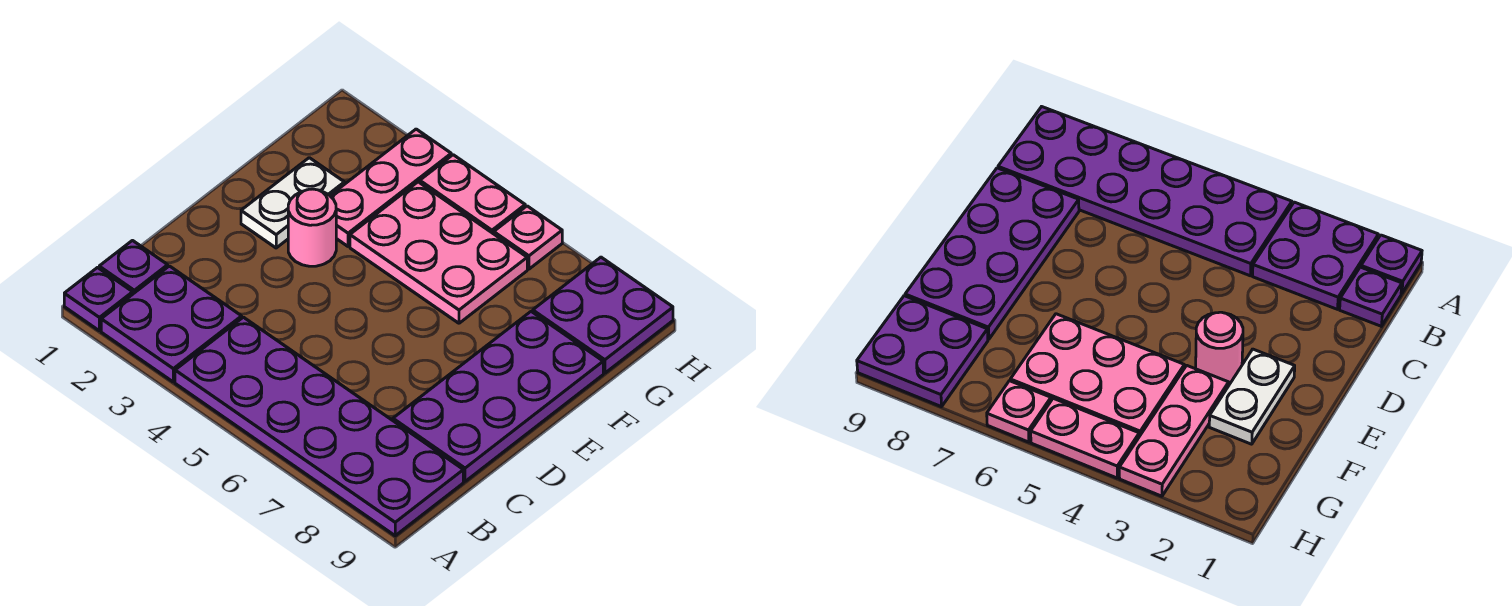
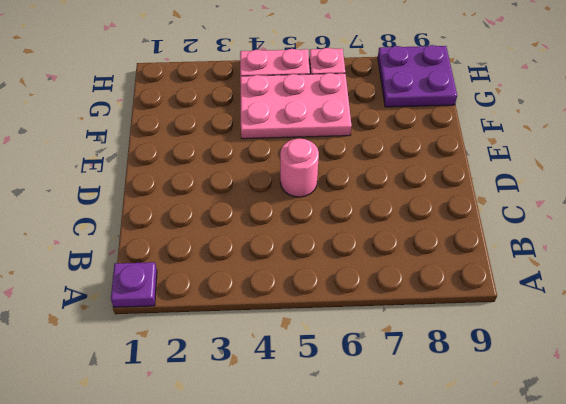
pink 1x1 round brick [280,138,319,197] -> pink 1x1 round brick moved to [288,189,336,266]
none -> purple 2x2 plate [101,266,242,382]
none -> purple 2x6 plate [175,317,463,536]
none -> purple 1x1 plate [99,241,168,294]

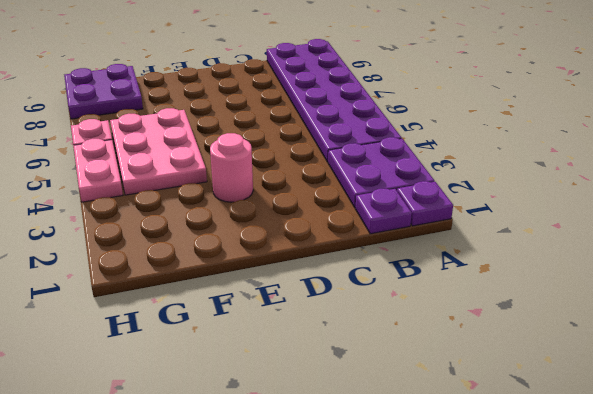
none -> purple 2x4 plate [393,312,603,481]
none -> white 1x2 plate [241,158,344,248]
none -> pink 1x3 plate [330,129,451,246]

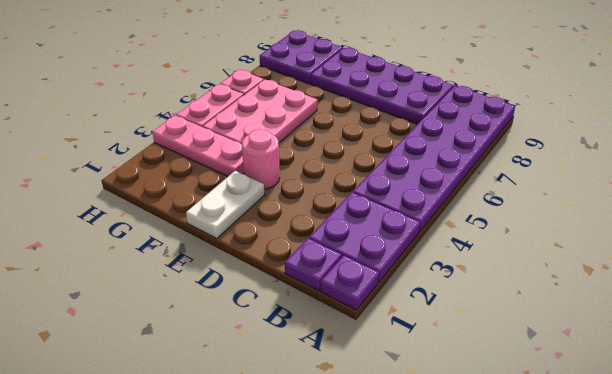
white 1x2 plate [186,171,265,238] -> white 1x2 plate turned to [241,158,344,248]

